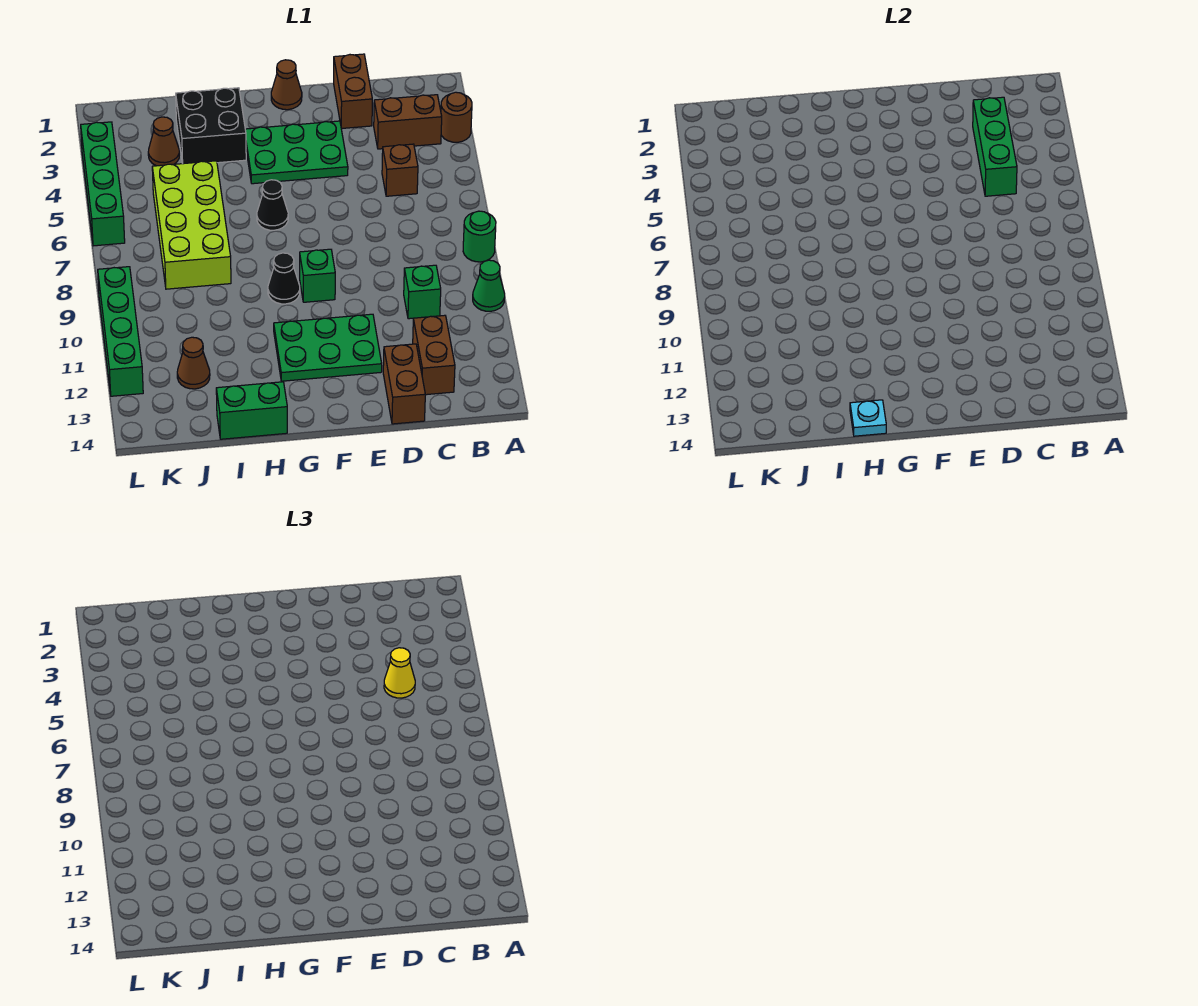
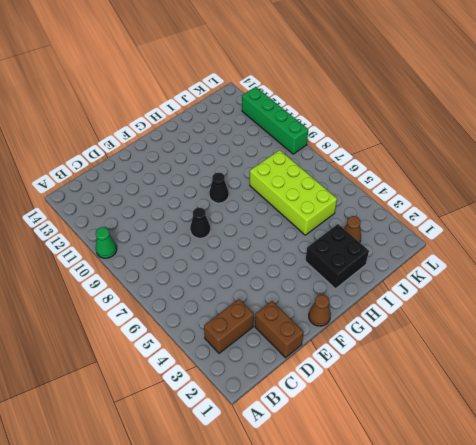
black 1x1 cone [190,207,210,238] -> black 1x1 cone moved to [257,180,288,230]
none -> brown 1x1 round brick [441,92,472,142]
none -> green 1x1 round brick [463,211,496,262]
none -> brown 1x1 brick [382,144,418,196]

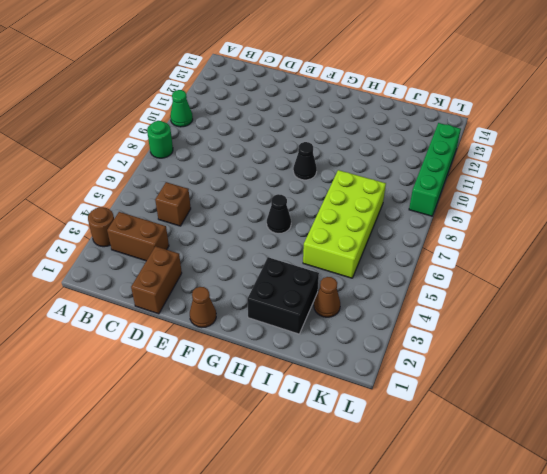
none -> green 1x1 brick [404,265,441,319]
none -> brown 1x2 brick [413,315,455,395]
none -> brown 1x2 brick [383,344,425,424]

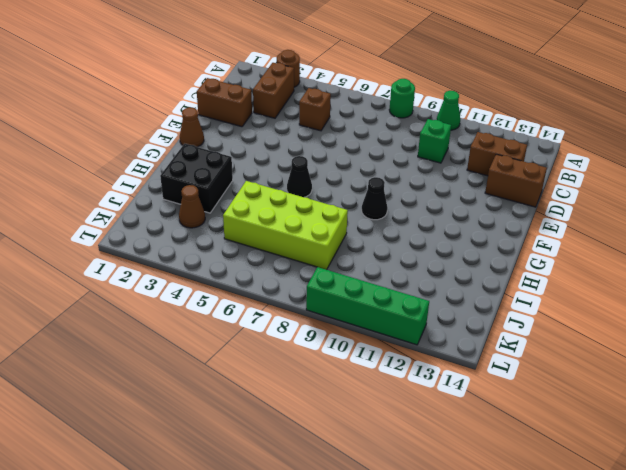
none -> green 2x3 plate [245,121,348,184]
none -> green 2x3 plate [274,314,382,381]
none -> green 1x1 brick [300,249,335,302]

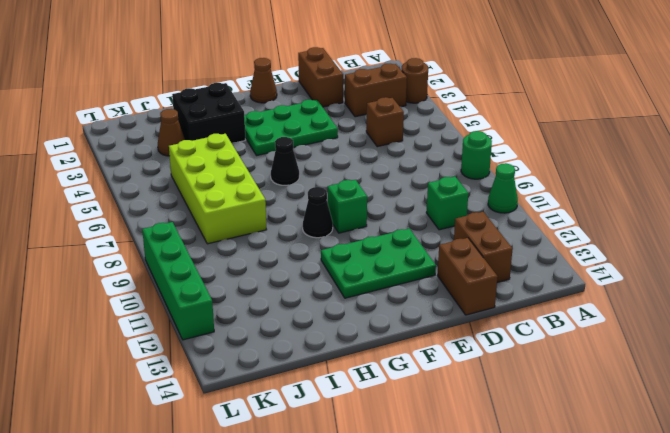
none -> green 1x2 brick [216,382,287,439]
none -> brown 1x1 cone [177,337,210,389]
none -> green 1x4 brick [81,122,125,246]

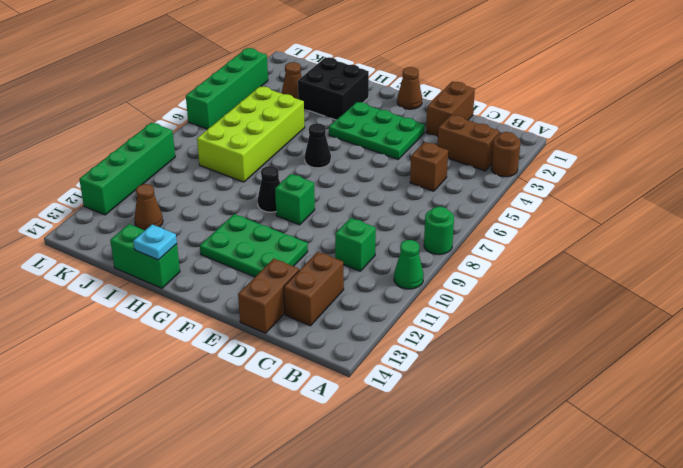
none -> green 1x3 brick [973,97,1017,196]
none -> yellow 1x1 cone [384,648,415,698]

